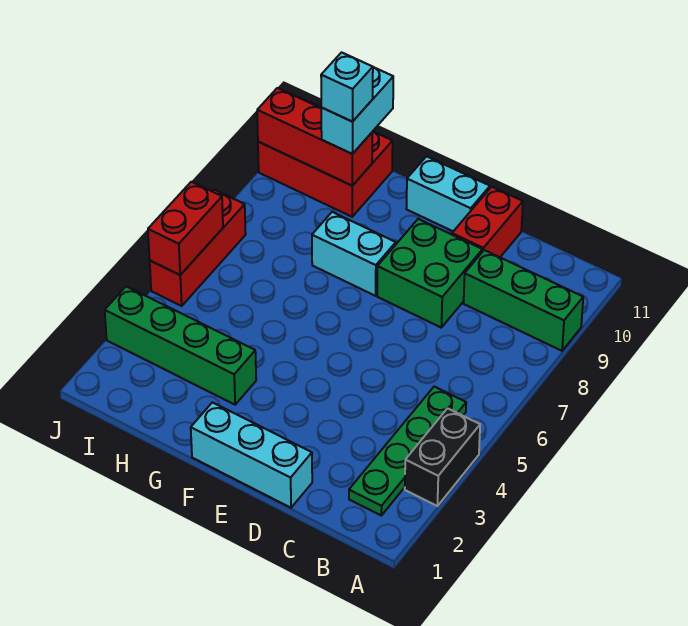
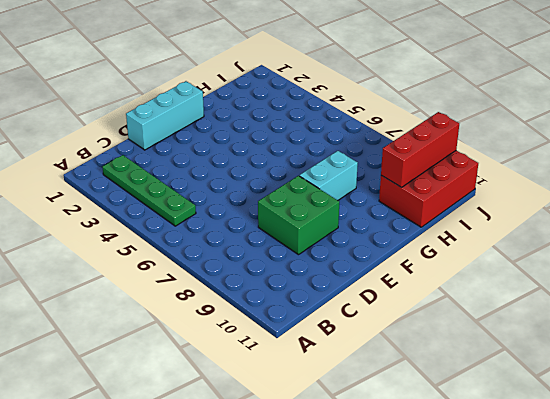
none -> black 1x2 brick [405,408,480,506]
none -> green 1x3 brick [464,250,583,351]
none -> red 1x2 brick [452,187,523,257]

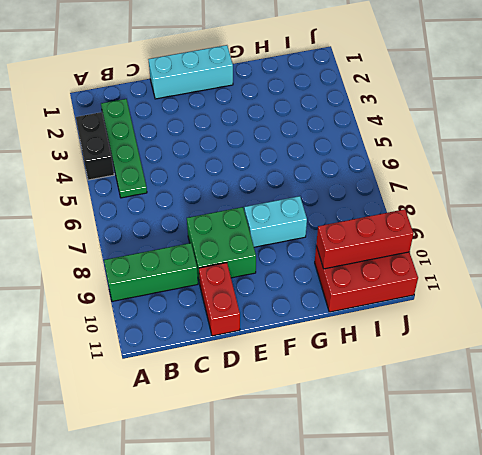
none -> cyan 1x2 brick [406,156,490,231]
none -> green 1x4 brick [105,286,256,405]
none -> red 1x3 brick [150,190,246,306]

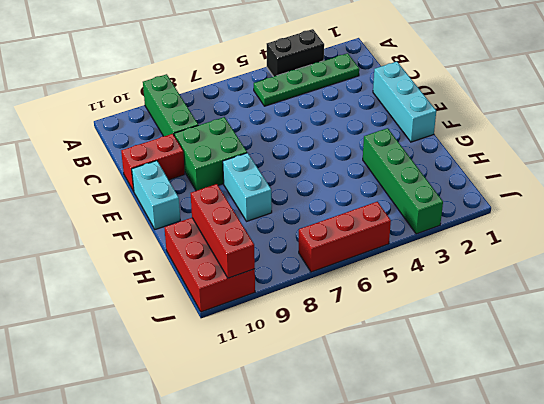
none -> red 1x2 brick [148,182,223,275]
none -> cyan 1x2 brick [321,67,393,154]
none -> cyan 1x1 brick [321,52,373,122]

